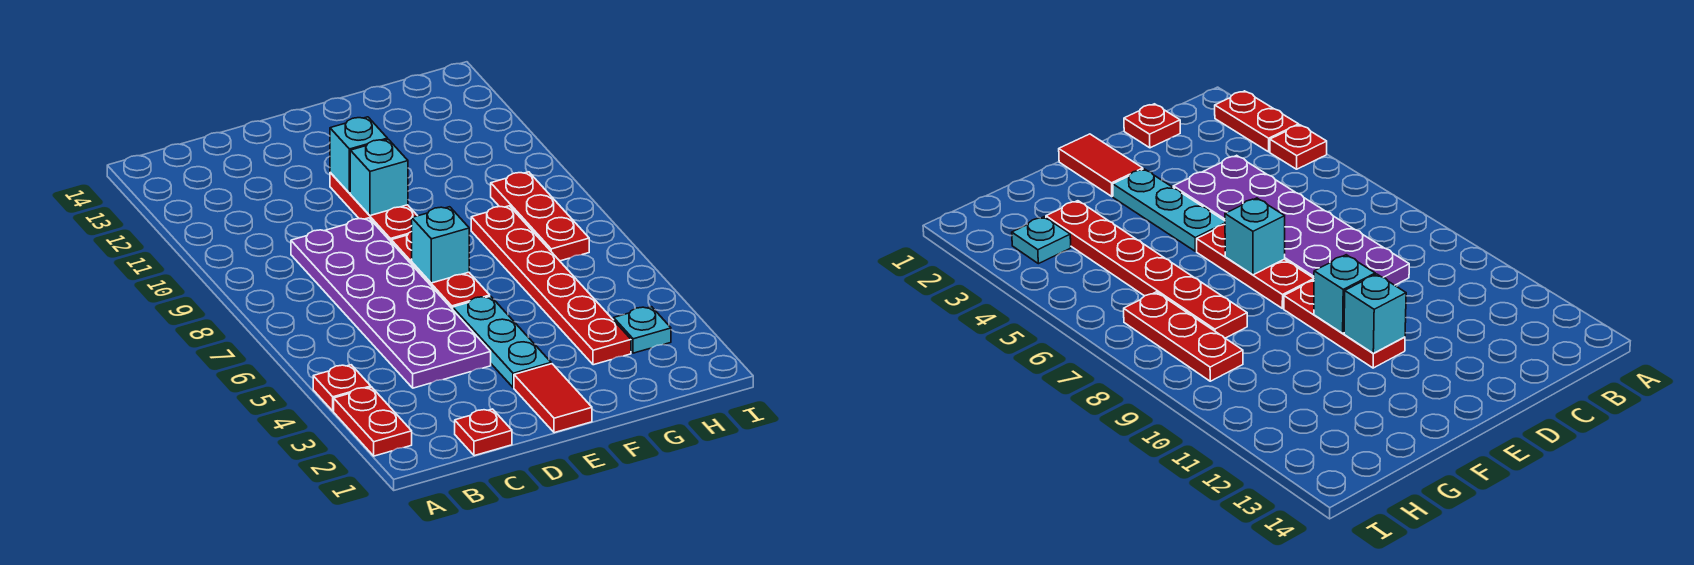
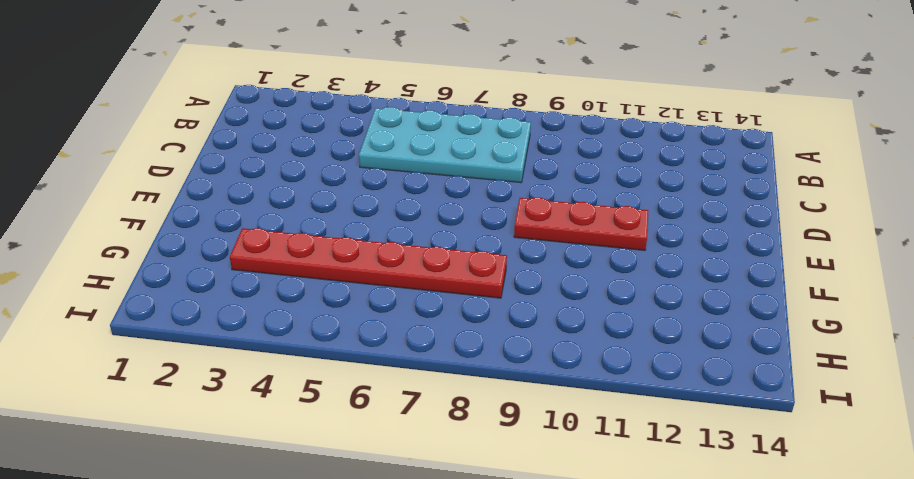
cyan 2x4 plate [359,107,531,183] -> purple 2x6 plate [291,218,491,388]
none -> red 1x2 plate [334,387,412,456]
none -> red 1x1 plate [313,365,371,411]
none -> red 1x1 plate [455,409,512,456]

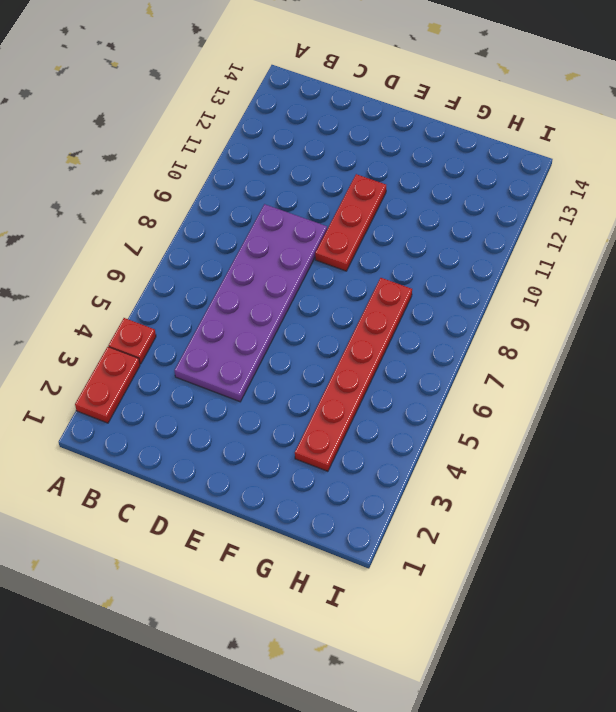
none -> red 1x1 plate [455,409,512,456]
none -> red 1x2 tile [514,364,592,433]
none -> cyan 1x3 plate [453,296,551,388]

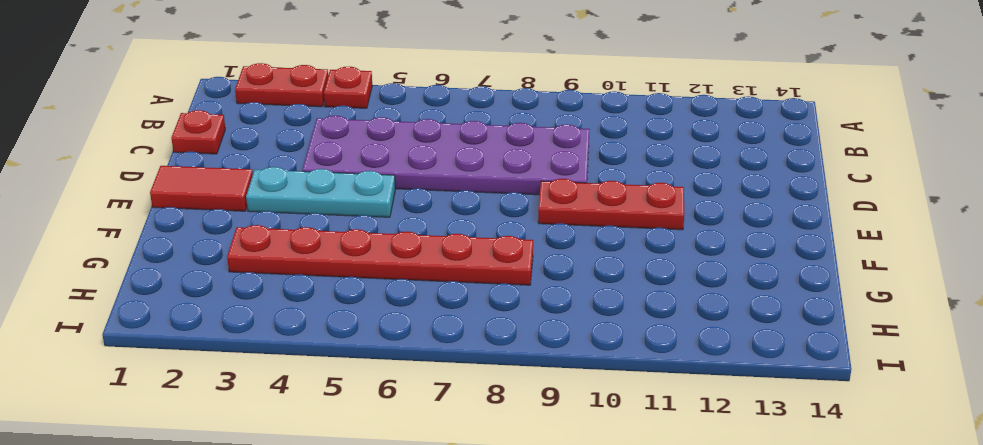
none -> red 1x3 plate [391,232,490,309]
none -> cyan 1x1 plate [614,307,671,353]
none -> red 1x3 plate [491,172,589,261]

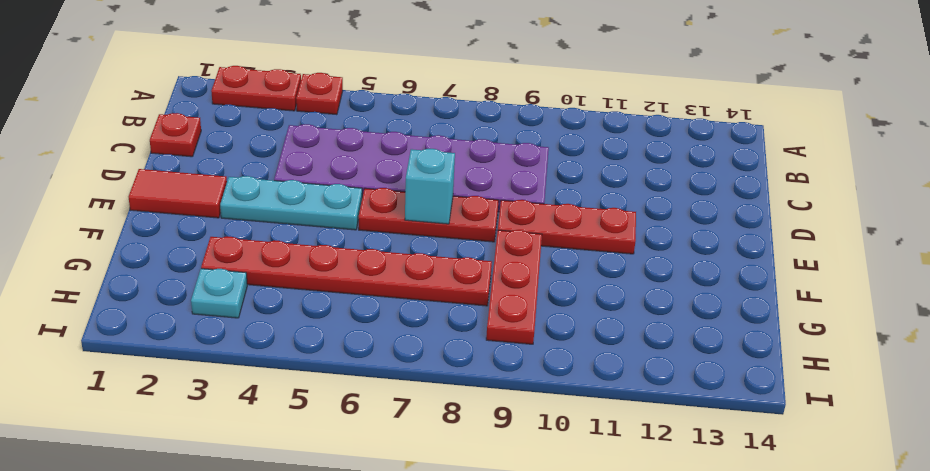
red 1x3 plate [486,230,542,344] -> red 1x3 plate turned to [491,172,589,261]
none -> cyan 1x1 brick [350,139,408,216]
none -> cyan 1x1 brick [330,117,388,193]

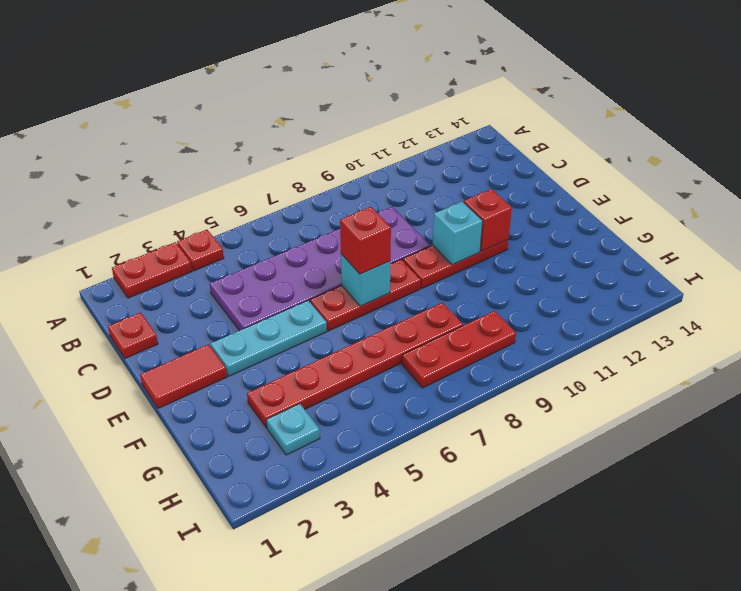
red 1x1 brick [340,207,391,274] -> none
red 1x1 brick [464,189,512,252] -> cyan 1x1 brick [330,117,388,193]

